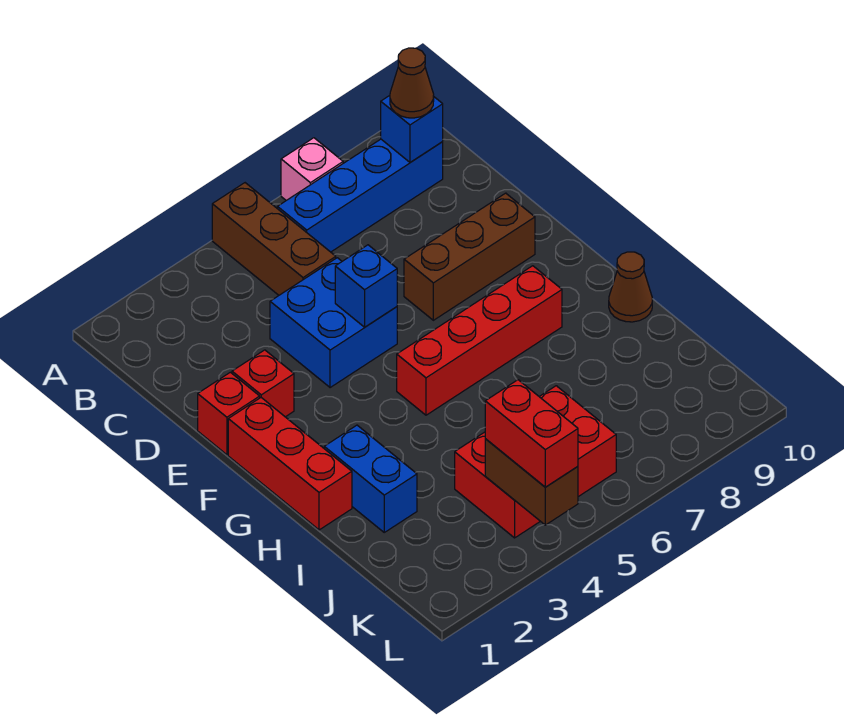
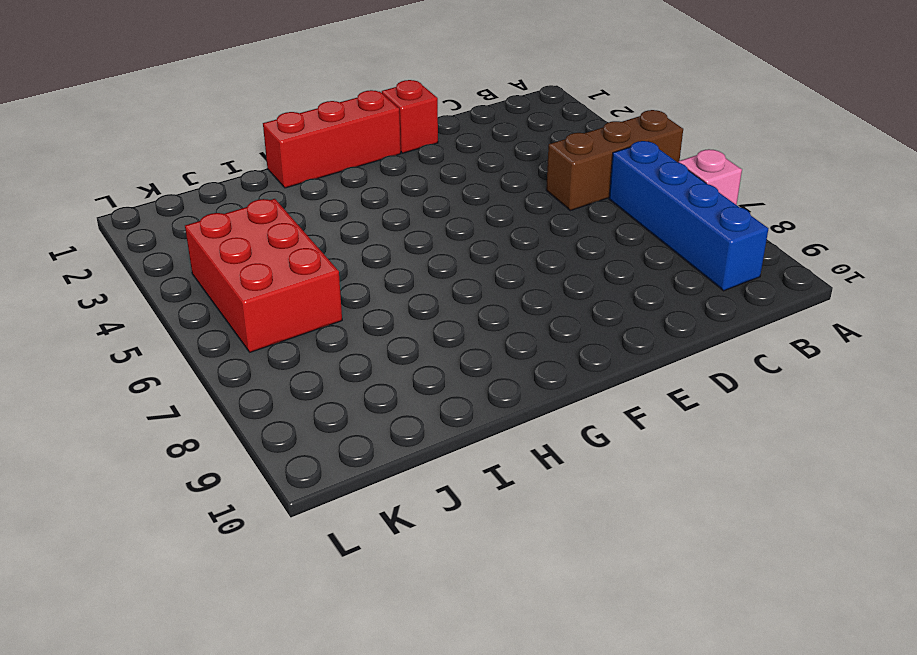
none -> blue 2x2 brick [270,258,397,388]
none -> red 1x1 brick [232,350,294,417]
none -> brown 1x3 brick [404,193,535,320]

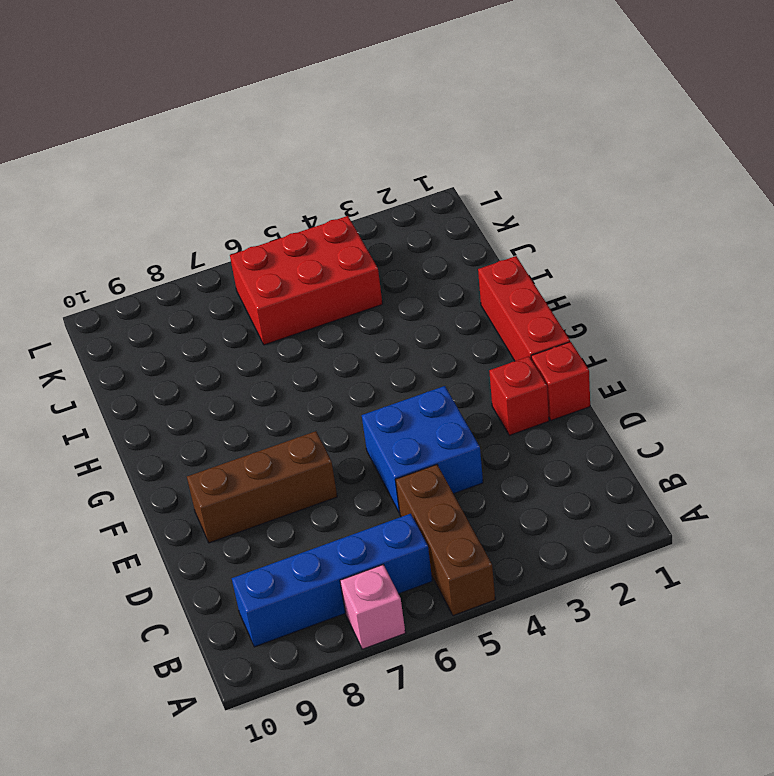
none -> red 1x4 brick [397,266,562,415]
none -> blue 1x2 brick [324,425,417,532]
none -> brown 1x1 cone [609,252,652,322]

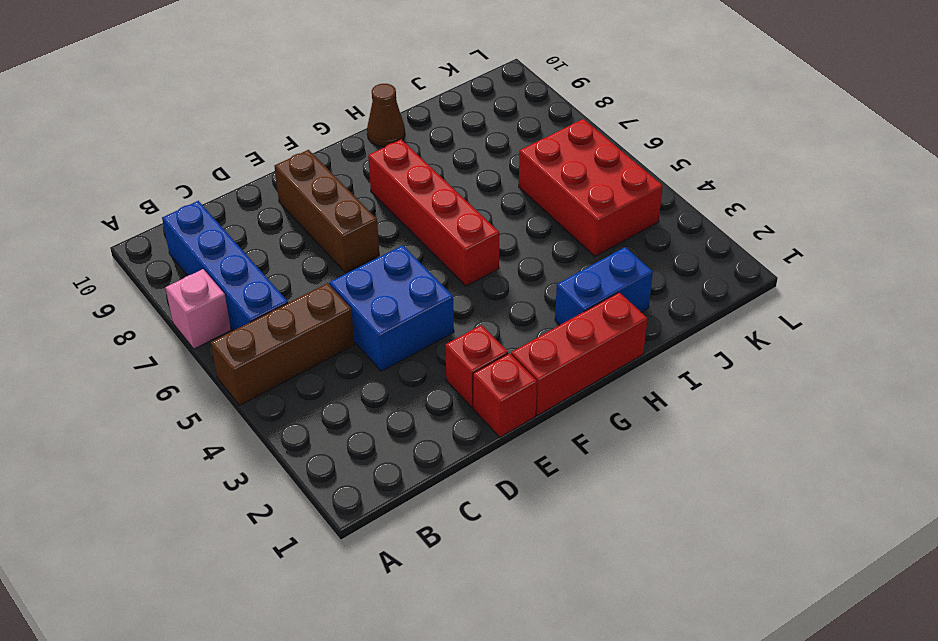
none -> blue 1x1 brick [381,96,443,162]
none -> blue 1x1 brick [335,245,397,327]
none -> brown 1x2 brick [485,439,578,525]

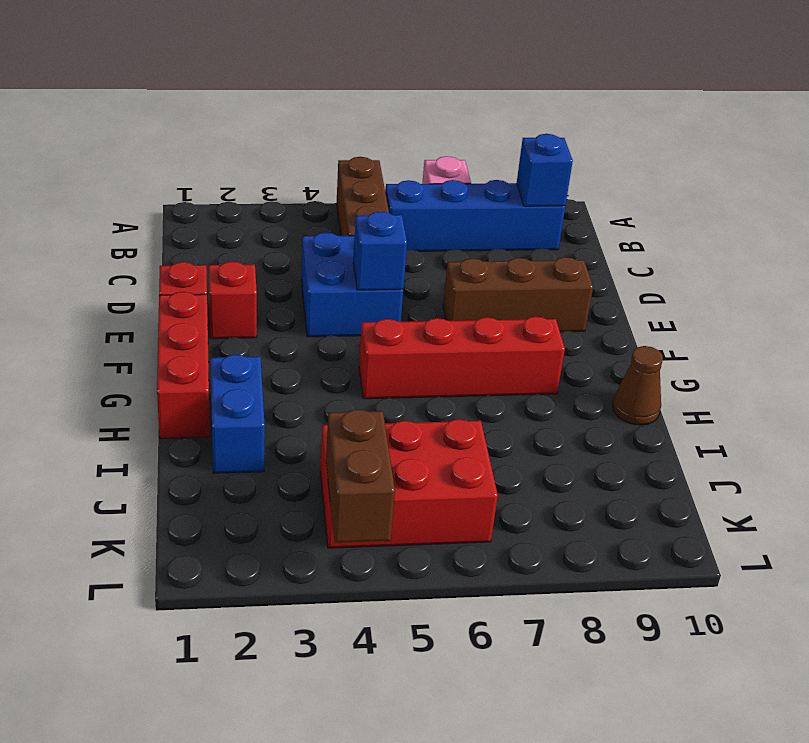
none -> brown 1x1 cone [390,48,434,118]
none -> red 1x2 brick [485,380,578,487]

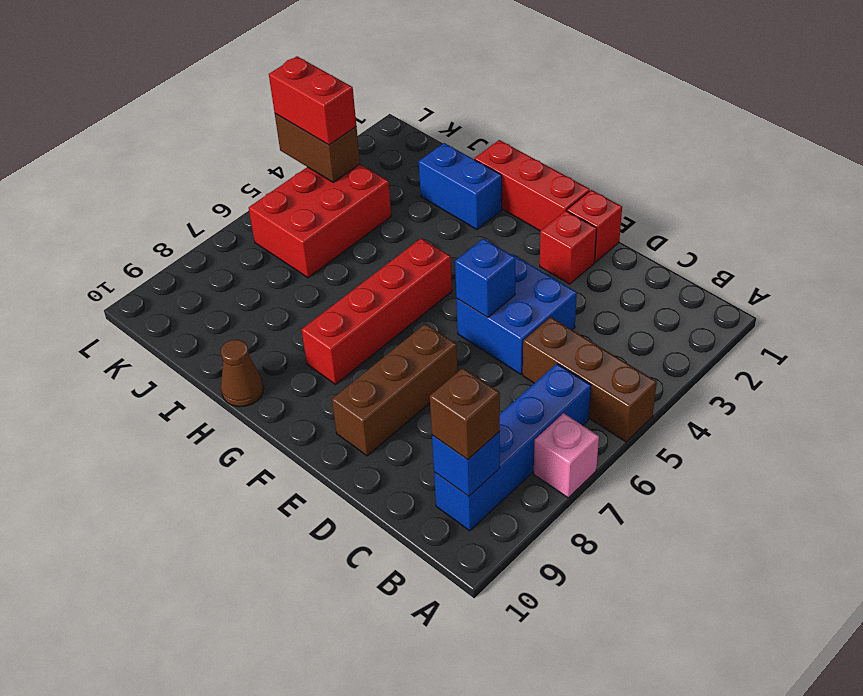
brown 1x1 brick [430,368,500,460] -> brown 1x1 cone [390,48,434,118]

